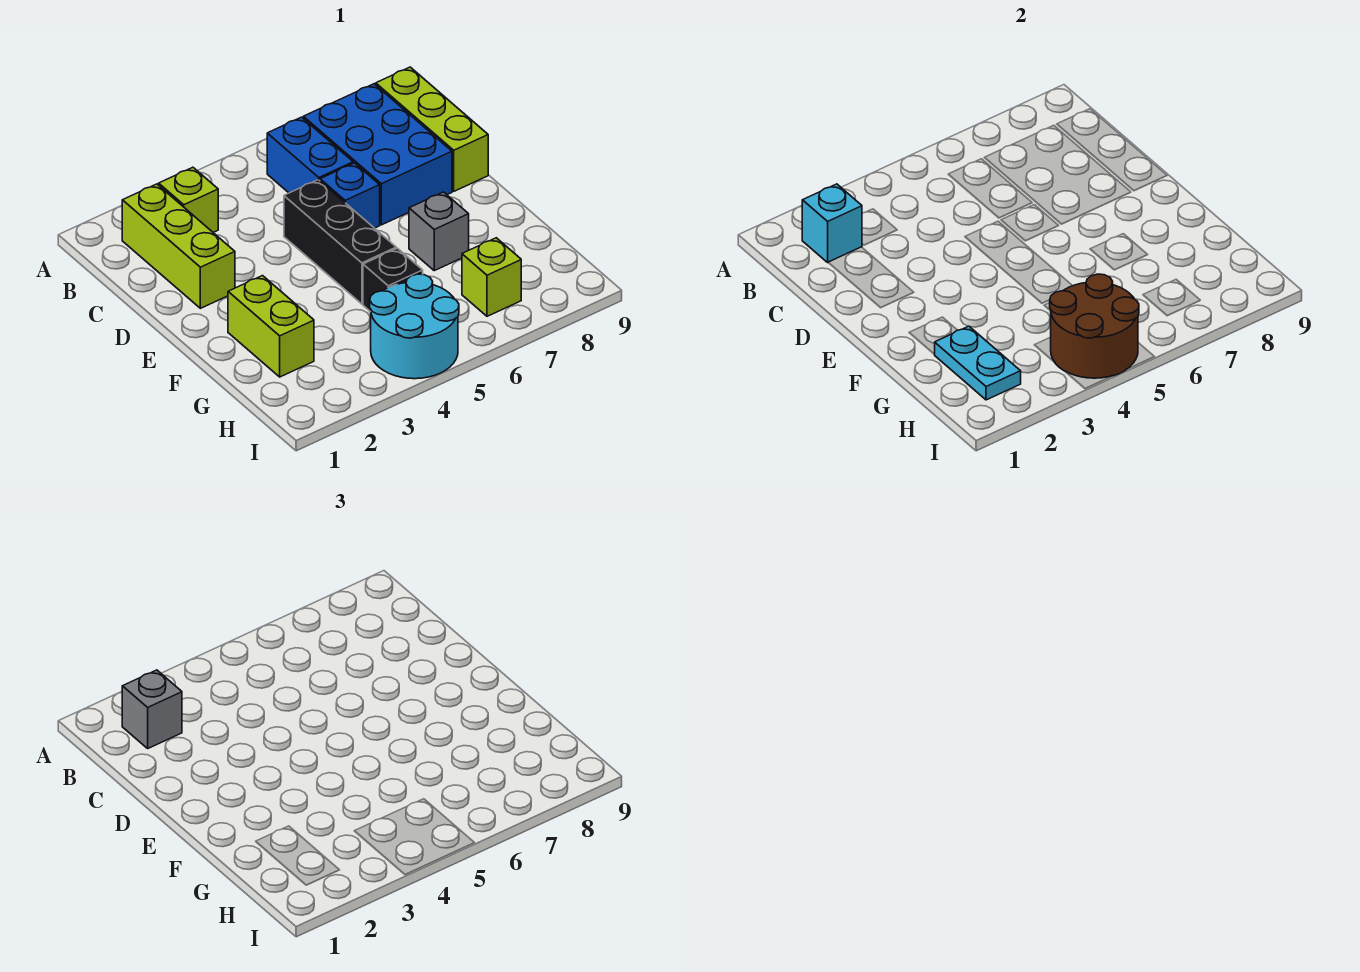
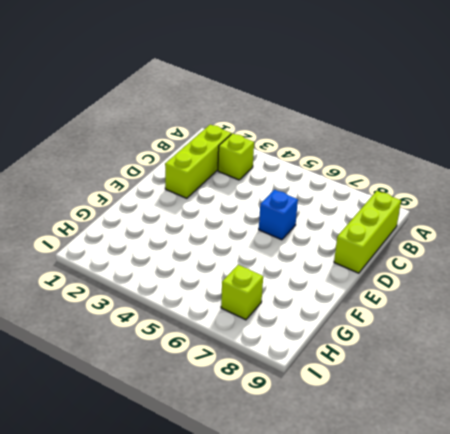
none -> blue 1x2 brick [267,117,353,193]
none -> blue 2x3 brick [303,84,452,225]
none -> black 1x3 brick [284,180,396,304]

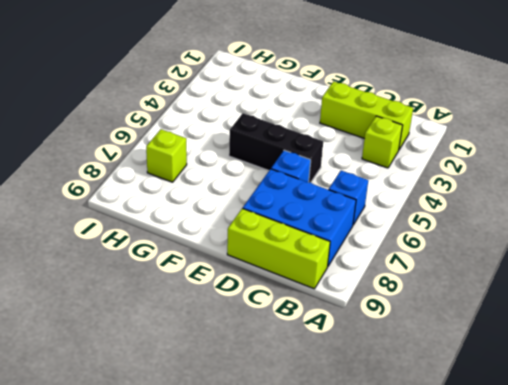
blue 1x1 brick [329,171,368,225] -> blue 1x2 brick [267,117,353,193]
none -> lime 1x2 brick [228,276,314,377]
none -> grey 1x1 brick [409,192,469,271]
none -> black 1x1 brick [363,248,423,312]

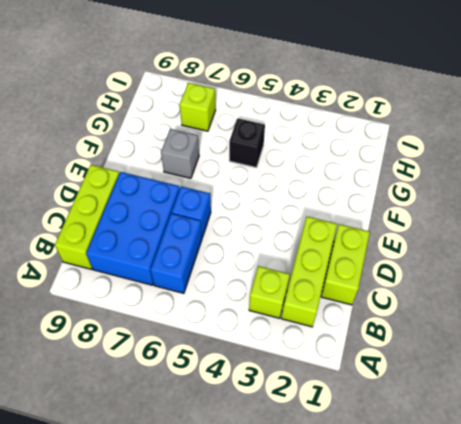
lime 1x2 brick [321,224,370,305] -> lime 1x2 brick moved to [228,276,314,377]
none -> black 1x3 brick [284,180,396,304]
none -> cyan 2x2 round brick [370,274,459,379]
none -> cyan 1x1 brick [802,184,862,262]

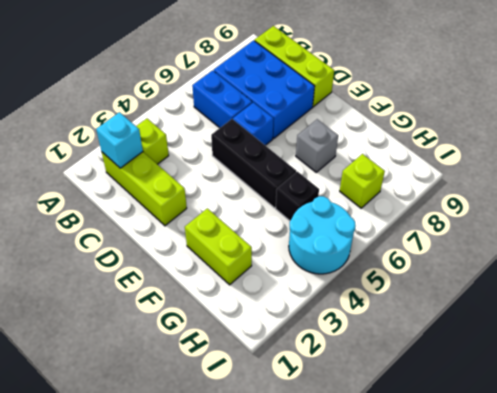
none -> cyan 1x2 plate [934,326,1021,400]
none -> brown 2x2 round brick [1050,274,1139,378]
none -> grey 1x1 brick [122,670,182,748]

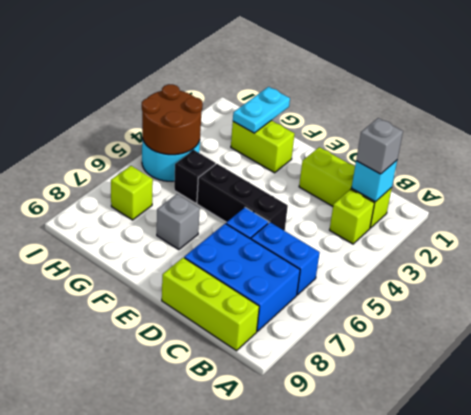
cyan 1x2 plate [233,87,290,133] -> cyan 1x2 plate turned to [934,326,1021,400]

